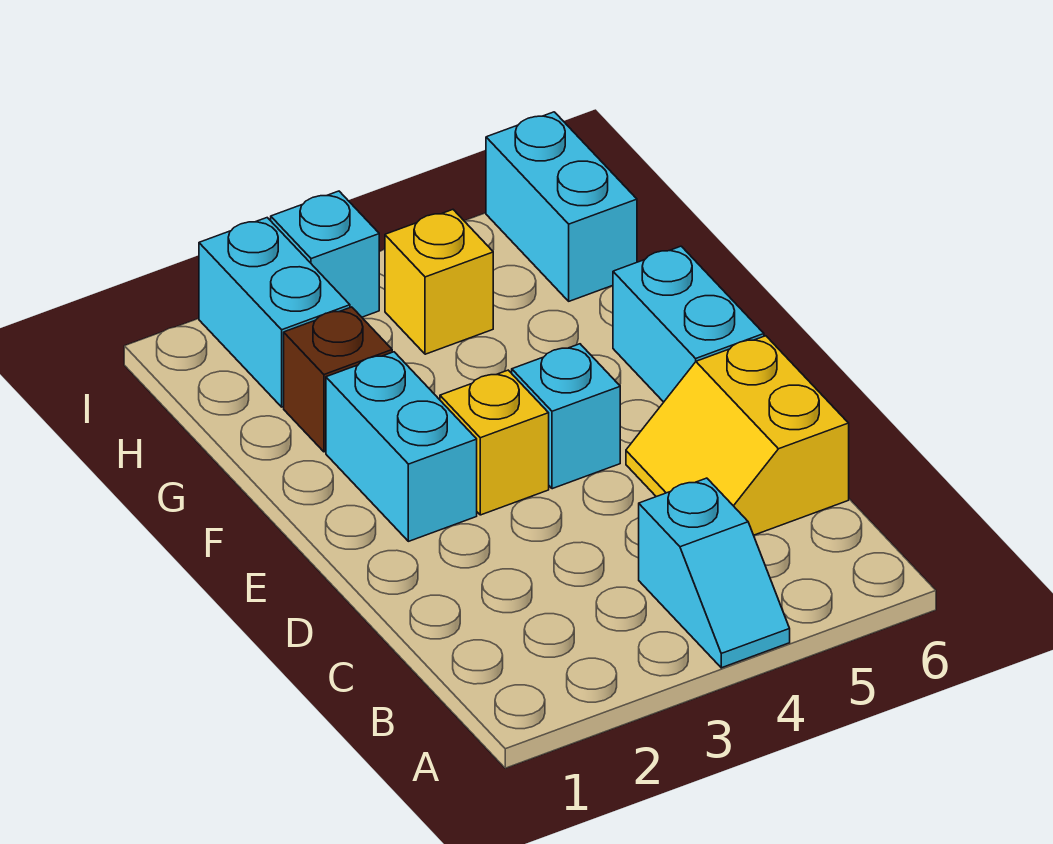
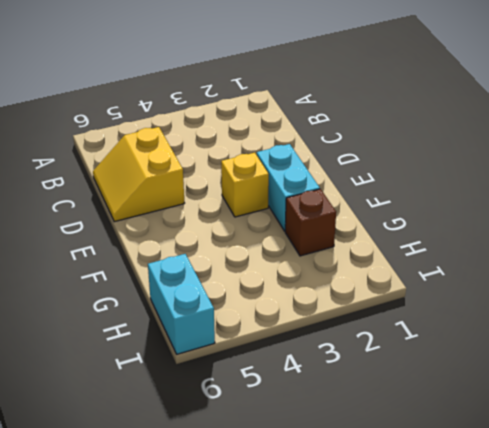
yellow 2x2 slope [93,127,184,222] -> yellow 2x2 slope turned to [626,336,849,535]
none -> cyan 1x2 slope [639,478,790,668]
none -> cyan 1x1 brick [512,344,620,489]

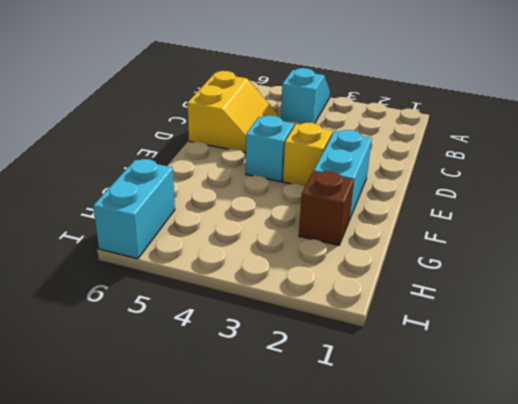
none -> cyan 1x2 brick [613,246,764,402]
none -> cyan 1x2 brick [199,218,350,407]

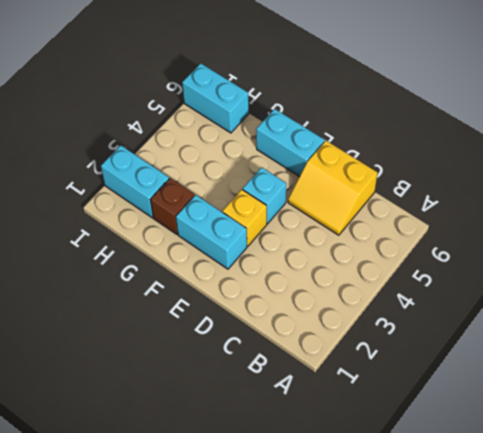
none -> cyan 1x2 slope [639,478,790,668]
none -> yellow 1x1 brick [385,210,493,354]

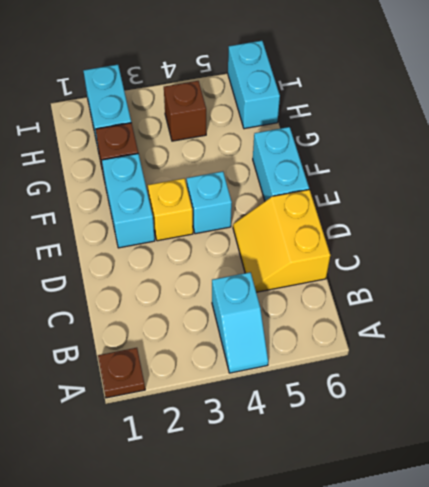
brown 1x1 plate [98,348,145,398] -> none
brown 1x1 brick [164,81,206,141] -> yellow 1x1 brick [385,210,493,354]
none -> cyan 1x1 brick [271,191,379,317]

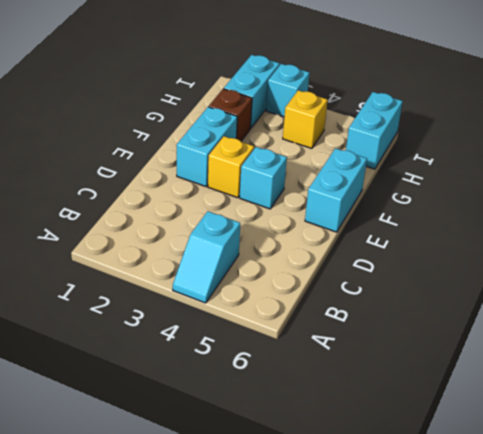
none -> yellow 2x2 slope [626,336,849,535]

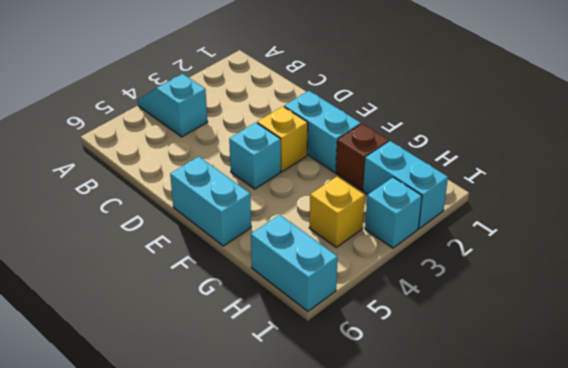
none -> yellow 2x2 slope [626,336,849,535]

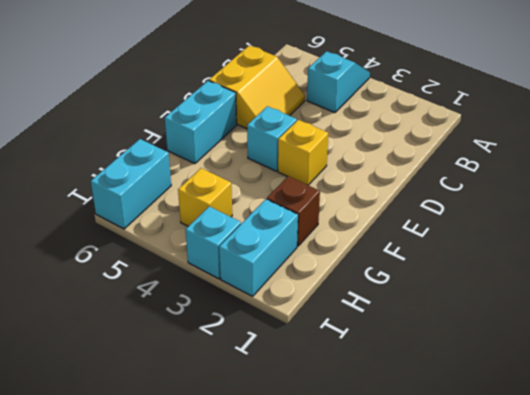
none -> cyan 1x2 brick [326,352,477,541]

